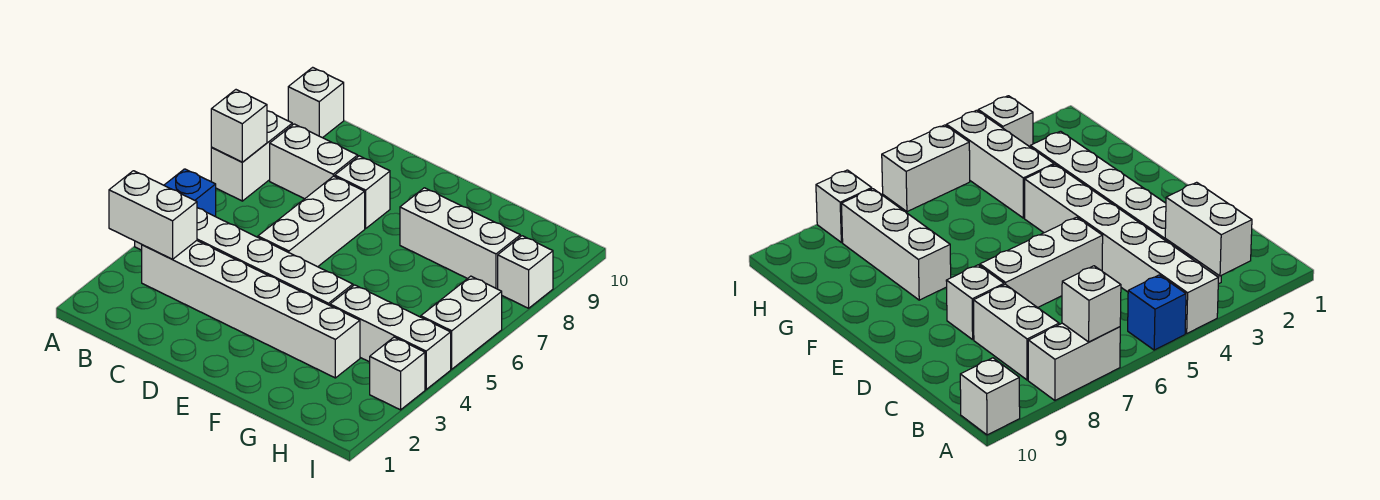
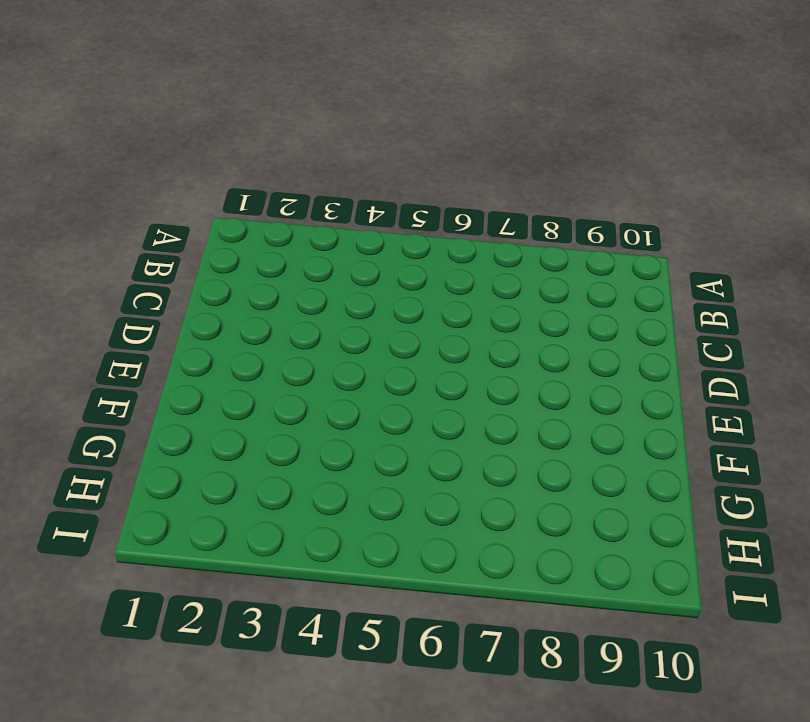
none -> white 1x6 brick [135,208,353,305]
none -> blue 1x1 brick [164,169,216,217]
none -> white 1x2 brick [211,111,292,201]

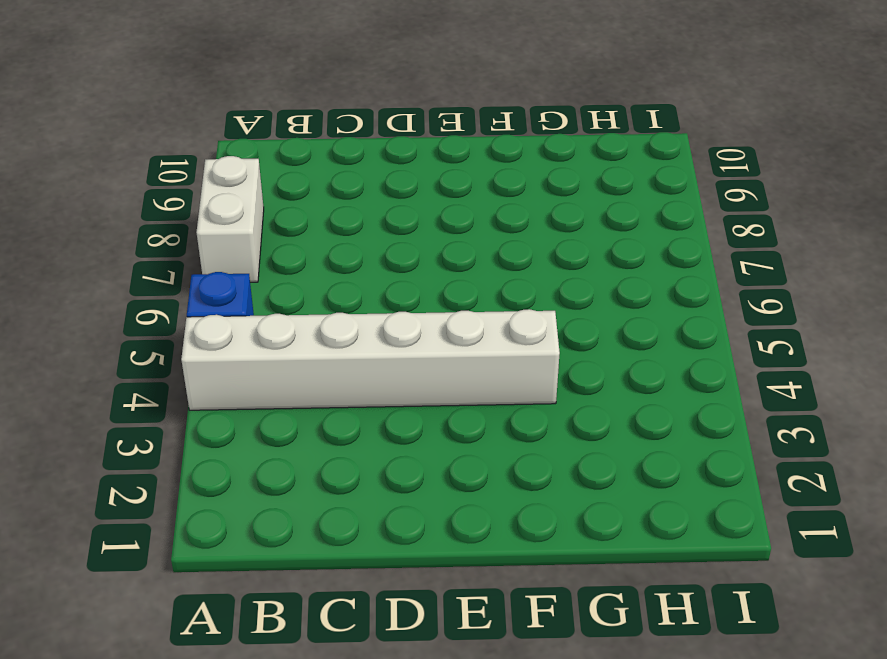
none -> white 1x1 brick [288,67,344,138]
none -> white 1x6 brick [142,241,360,378]
none -> white 1x2 brick [270,124,358,199]

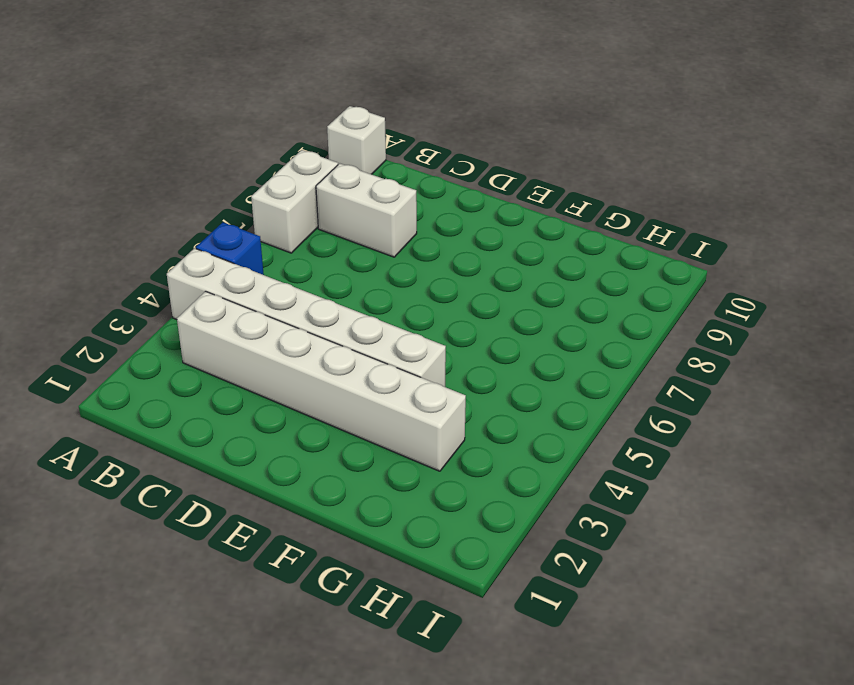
none -> white 1x3 brick [258,176,365,267]
none -> white 1x1 brick [335,156,390,228]
none -> white 1x3 brick [400,188,520,289]

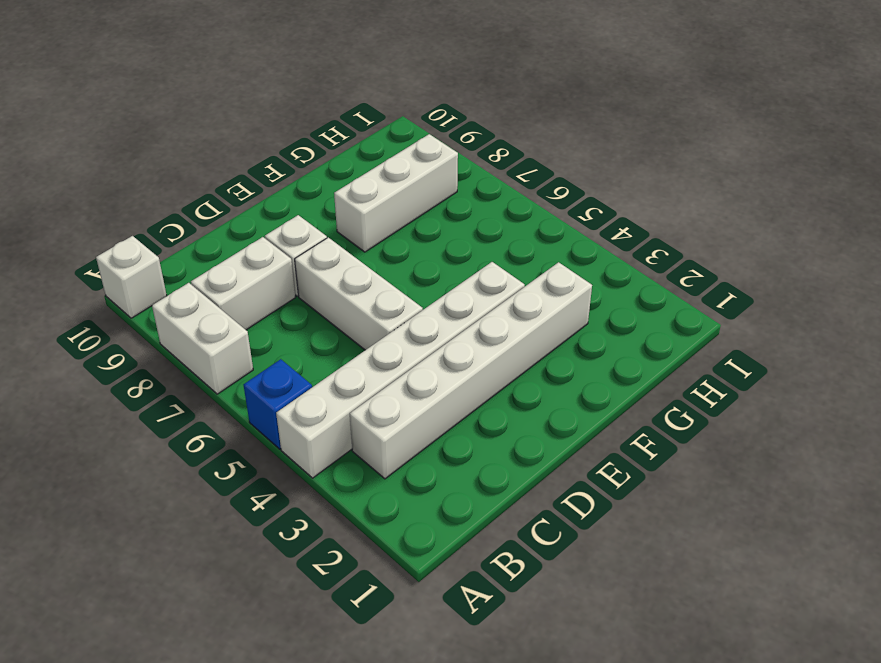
none -> white 1x3 brick [330,285,451,389]
none -> white 1x1 brick [370,337,425,410]
none -> white 1x2 brick [421,276,502,369]

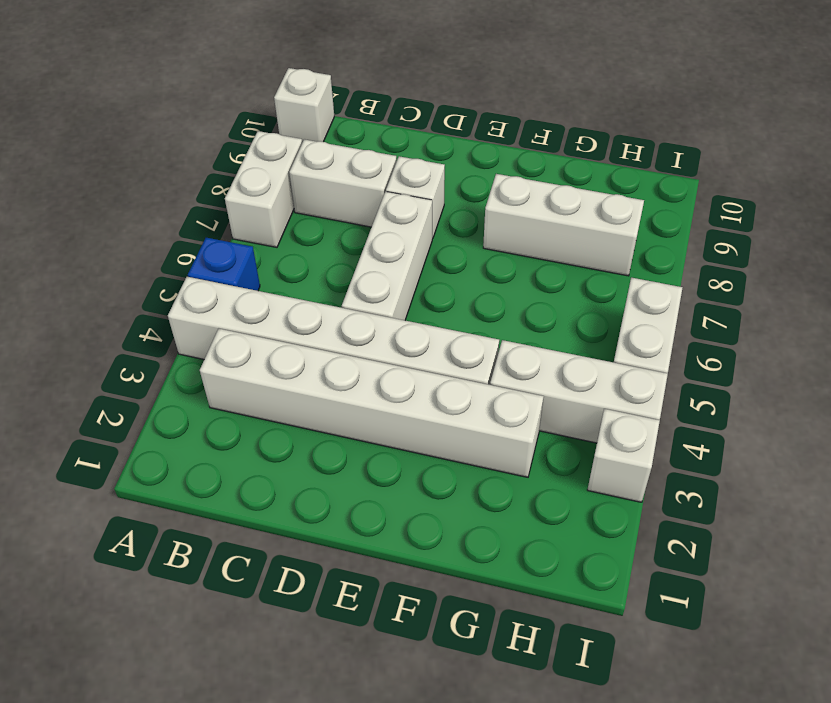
none -> white 1x1 brick [498,236,553,308]
none -> white 1x2 brick [109,171,197,259]
none -> white 1x1 brick [211,90,267,162]

